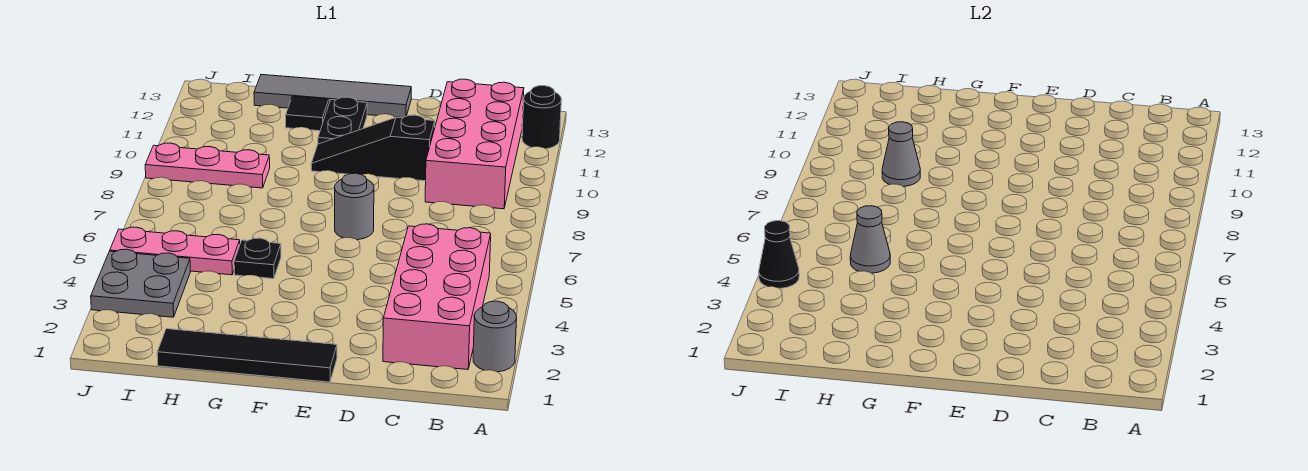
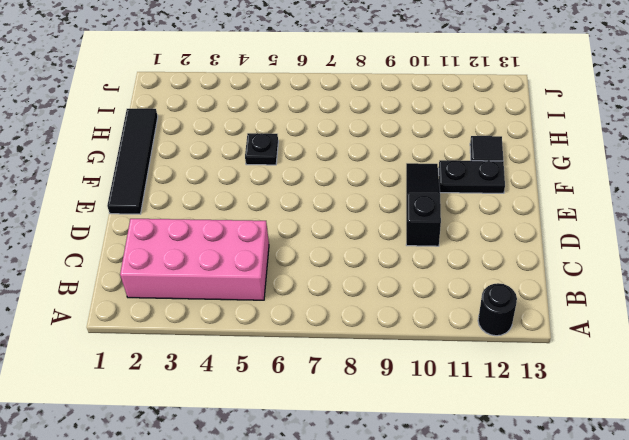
none -> grey 1x1 round brick [473,301,517,372]
none -> pink 2x4 brick [425,79,524,209]
none -> grey 1x1 round brick [335,173,374,240]

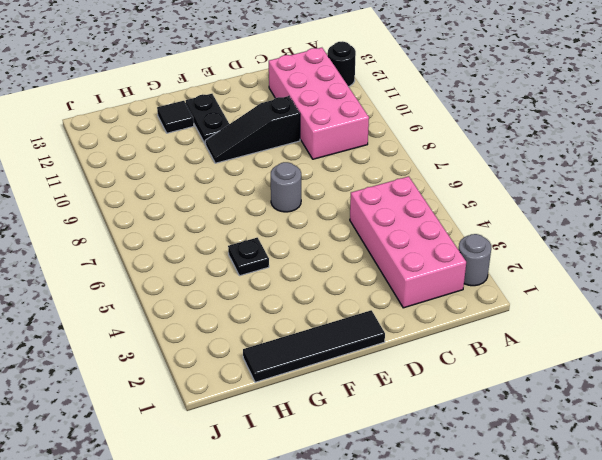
none -> grey 1x4 tile [254,75,411,118]
none -> pink 1x3 plate [110,227,240,275]
none -> pink 1x3 plate [145,143,270,188]

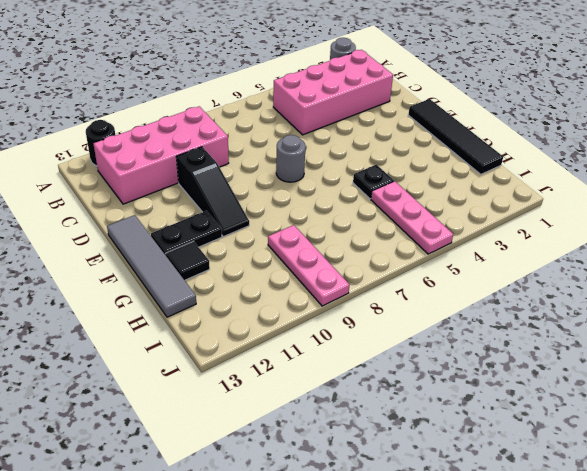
none -> grey 2x2 plate [91,249,190,317]
none -> grey 1x1 cone [850,206,890,273]
none -> grey 1x1 cone [882,122,920,187]

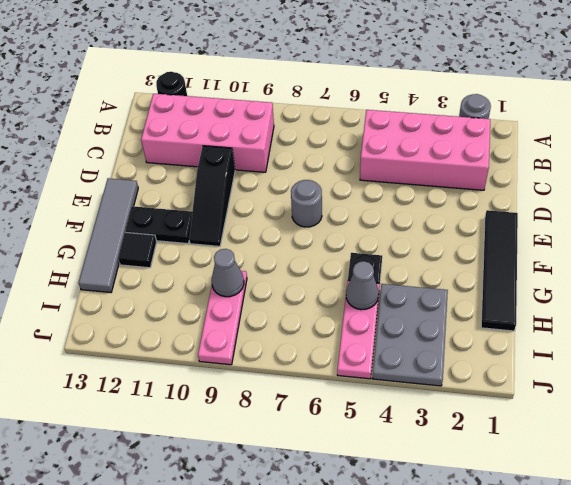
grey 2x3 plate [372,284,448,386] -> grey 2x2 plate [91,249,190,317]
none -> black 1x1 cone [759,221,799,288]

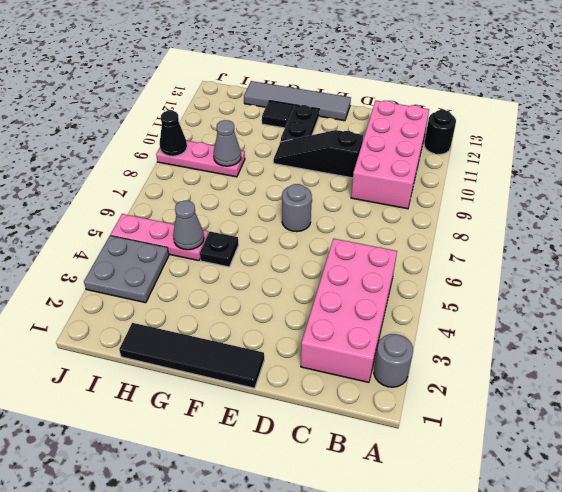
black 1x1 cone [160,111,187,156] -> black 1x1 cone moved to [759,221,799,288]

